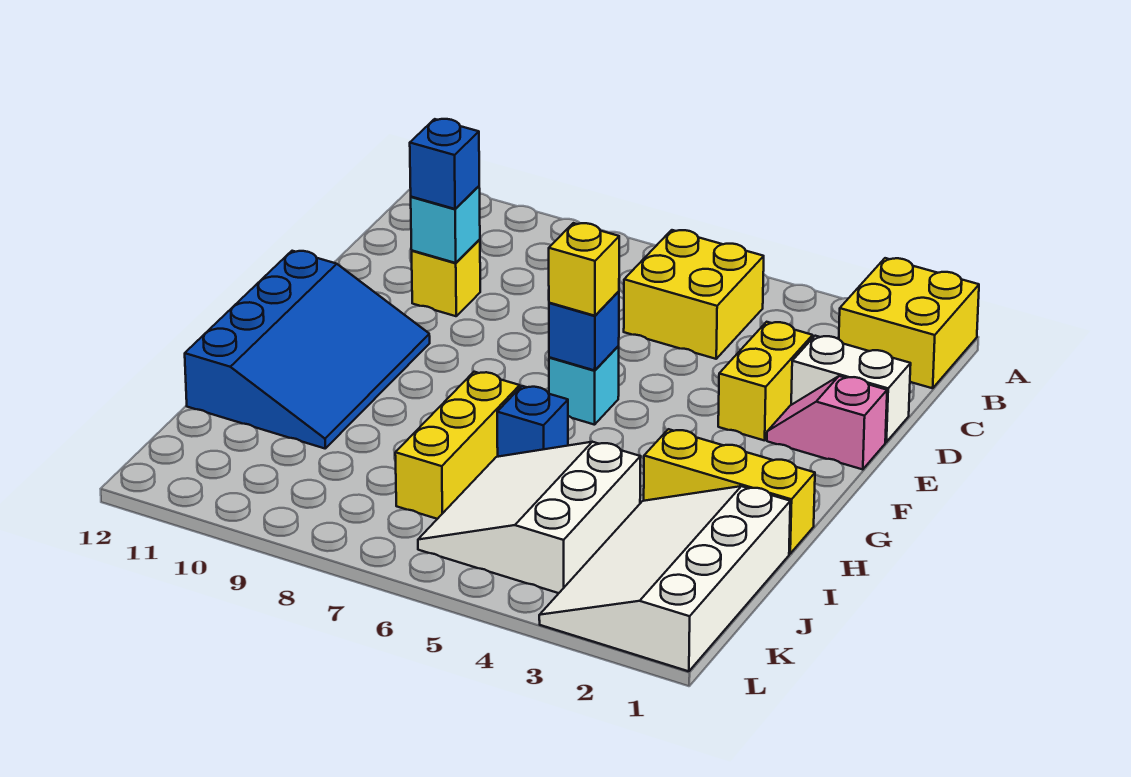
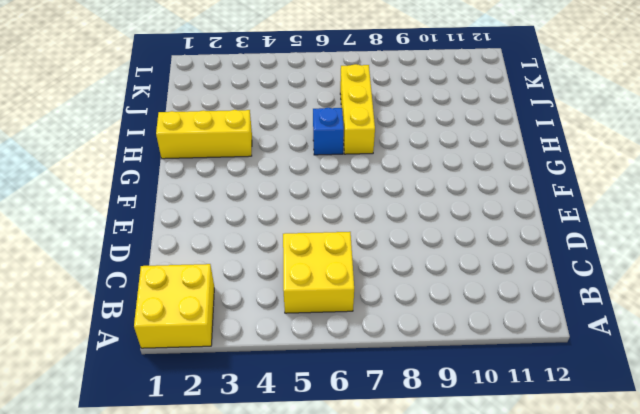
none -> white 1x2 brick [791,336,911,442]
none -> yellow 1x2 brick [718,322,813,441]
none -> yellow 1x1 brick [412,239,480,316]

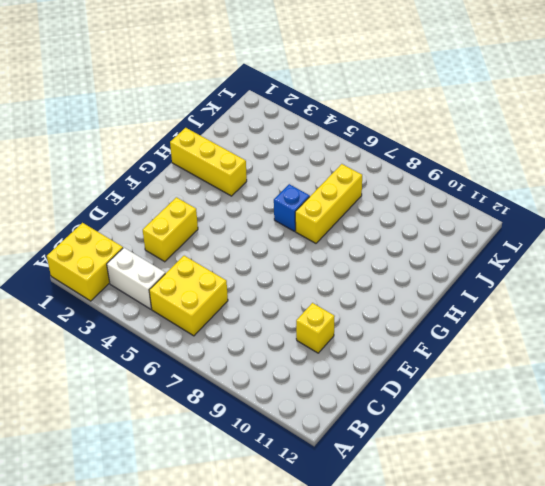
white 1x2 brick [107,248,165,309] -> white 1x2 brick moved to [791,336,911,442]
none -> pink 1x2 slope [767,376,887,469]
none -> cyan 1x1 brick [549,346,619,425]
none -> blue 3x4 slope [185,251,430,448]

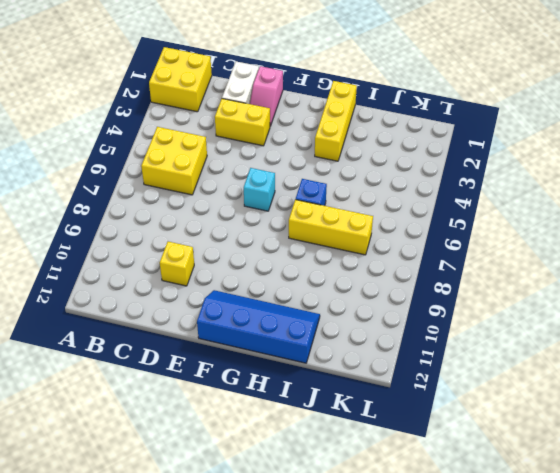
blue 2x4 slope [197,290,320,363] -> blue 3x4 slope [185,251,430,448]
none -> white 3x4 slope [539,486,790,671]
none -> white 3x3 slope [418,442,641,593]
none -> cyan 1x1 brick [411,186,480,263]

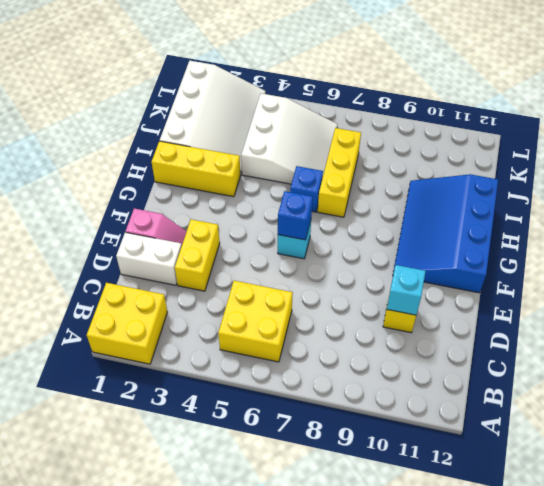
none -> blue 1x1 brick [410,119,479,209]
none -> yellow 1x1 brick [549,223,619,316]

